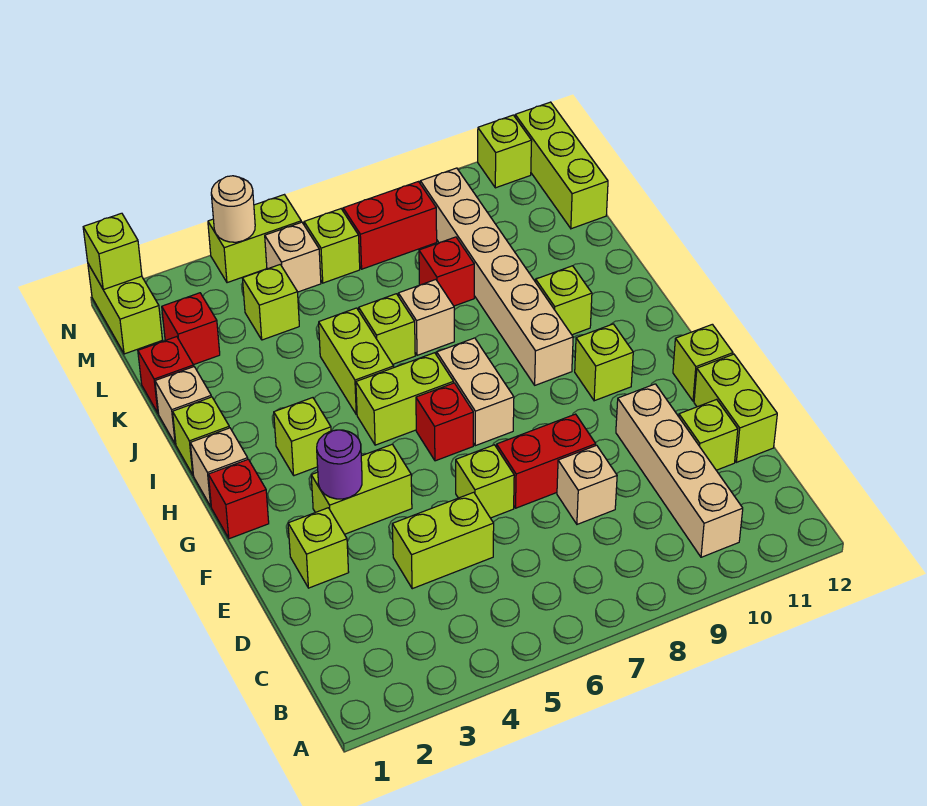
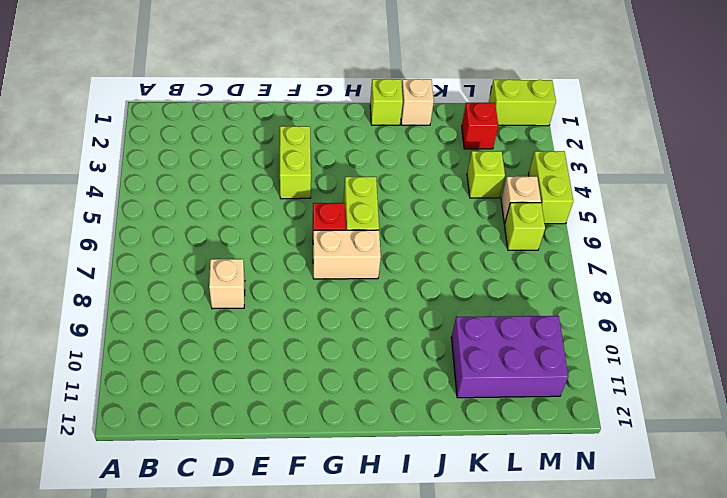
purple 2x3 brick [451,316,568,398] -> none
none -> tan 1x4 brick [616,384,743,557]
none -> lime 1x2 brick [392,492,494,589]
none -> lime 1x1 brick [679,399,738,470]
none -> lime 1x2 brick [694,354,777,462]

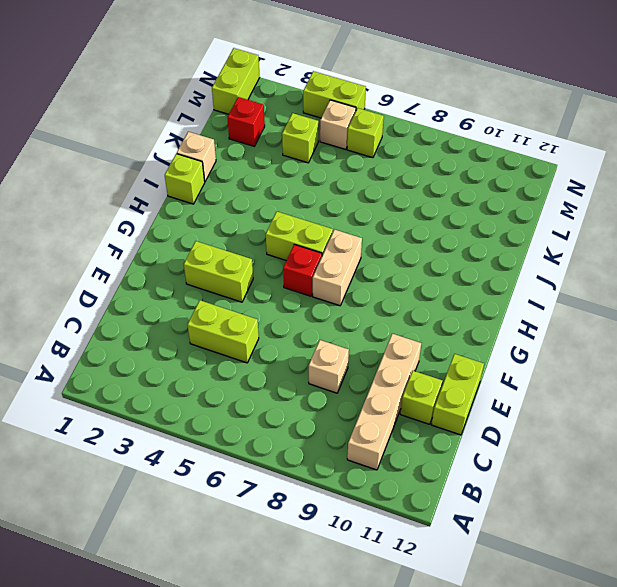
none -> lime 1x1 brick [288,508,349,588]
none -> lime 1x1 brick [456,445,514,518]
none -> red 1x2 brick [497,414,596,508]
none -> lime 1x1 brick [673,324,733,401]

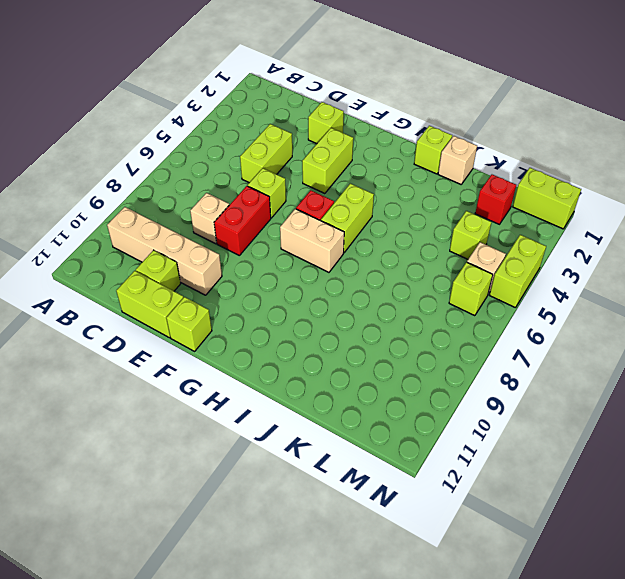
none -> red 1x1 brick [208,459,269,539]
none -> lime 1x1 brick [575,324,633,401]
none -> tan 1x1 brick [190,428,248,506]
none -> lime 1x1 brick [274,398,331,476]

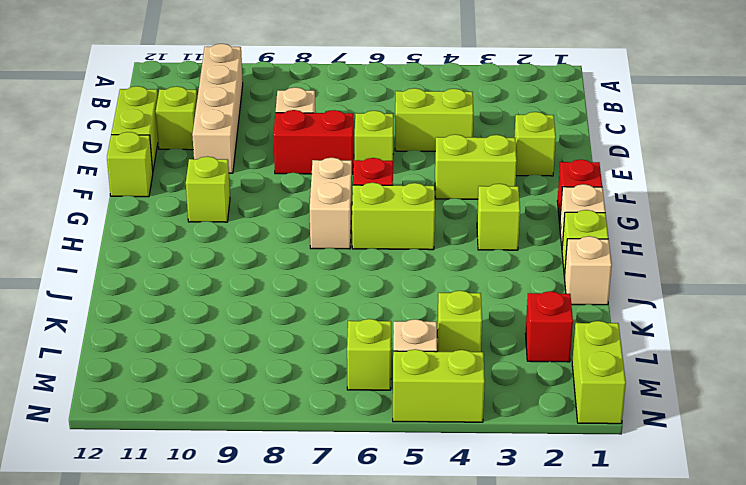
none -> tan 1x6 brick [420,168,573,385]
none -> lime 1x2 brick [319,308,394,415]
none -> lime 1x1 brick [536,266,592,335]
none -> lime 1x1 brick [359,294,415,364]

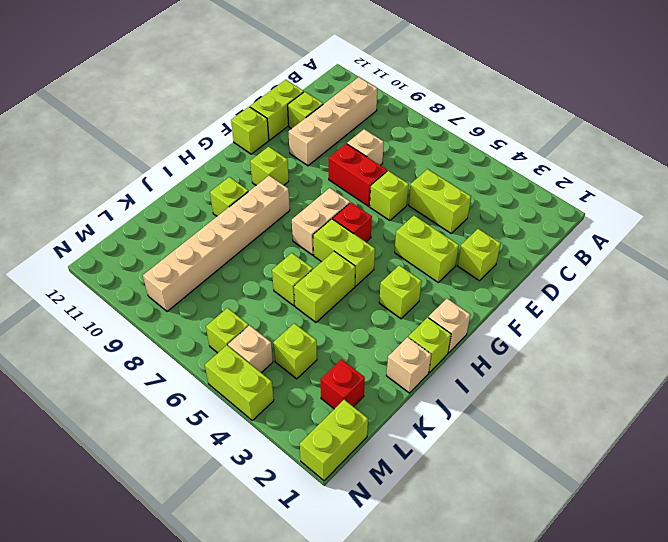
none -> red 1x1 brick [208,459,269,539]
none -> tan 1x1 brick [398,280,454,355]
none -> red 1x1 brick [138,337,194,414]
none -> red 1x1 brick [419,237,474,306]

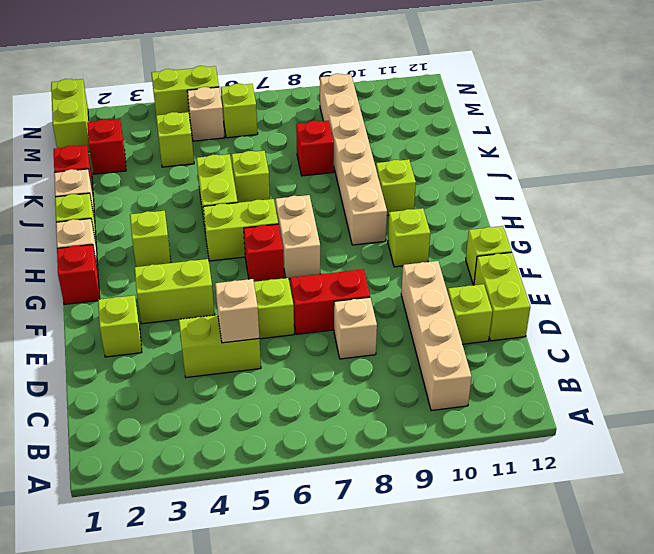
tan 1x1 brick [215,279,259,343] -> tan 1x1 brick moved to [398,280,454,355]
none -> lime 1x3 brick [515,102,608,229]
none -> red 1x2 brick [343,182,437,269]
none -> lime 1x1 brick [478,115,532,188]
none -> purple 1x1 round brick [317,430,362,499]

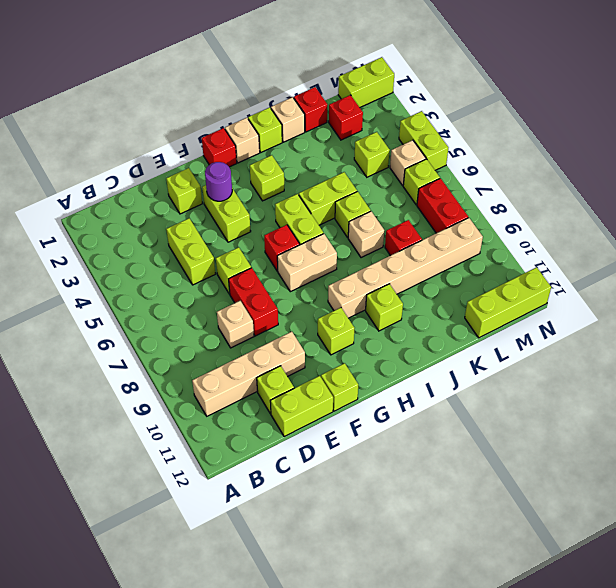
none -> lime 1x1 brick [478,115,532,188]
none -> lime 1x1 brick [83,213,142,290]
none -> tan 1x1 round brick [211,176,255,242]

